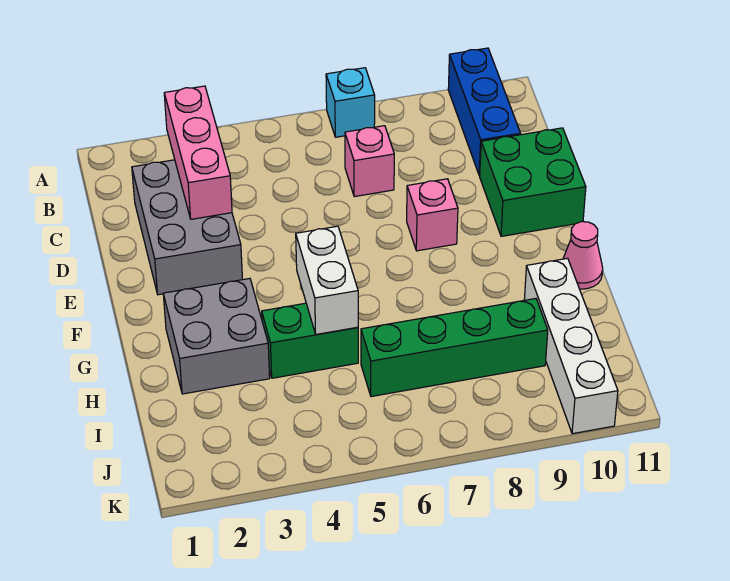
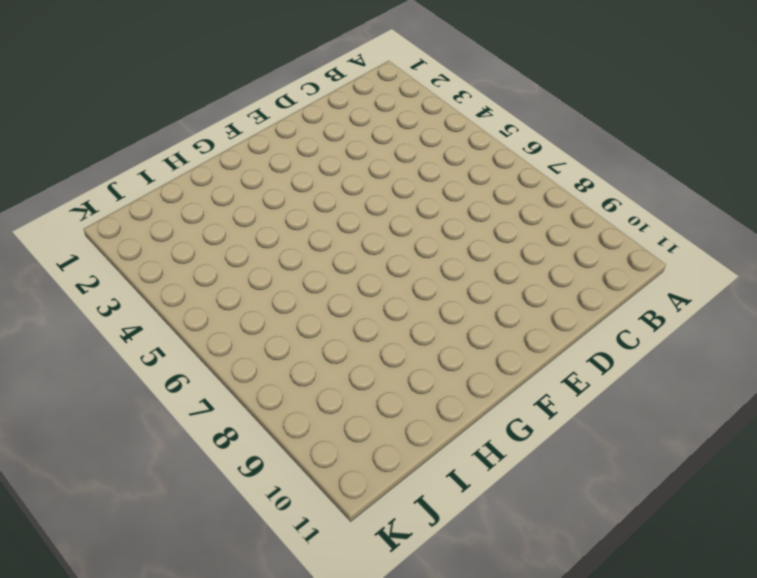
none -> cyan 1x1 brick [326,68,375,137]
none -> blue 1x3 brick [448,48,521,175]
none -> grey 2x3 brick [132,160,242,295]

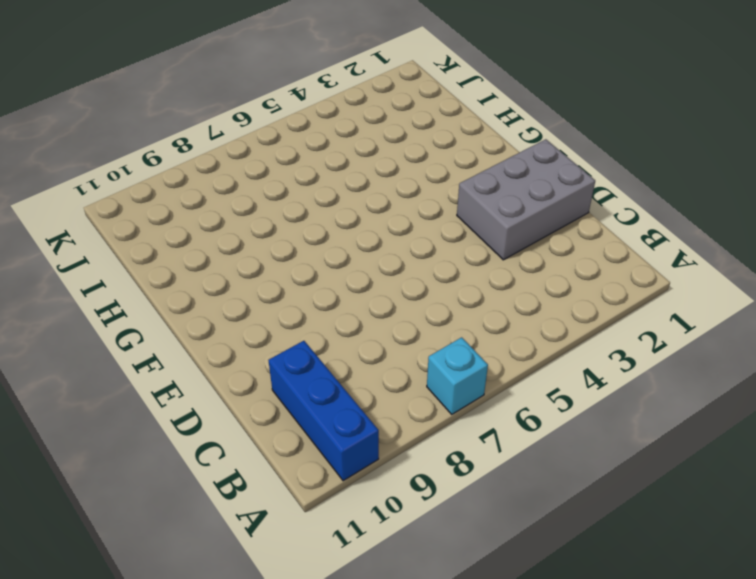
grey 2x3 brick [457,139,595,260] -> grey 2x3 brick turned to [132,160,242,295]
none -> pink 1x1 brick [345,126,394,197]
none -> green 2x2 brick [479,128,586,236]
none -> pink 1x1 brick [407,179,458,251]

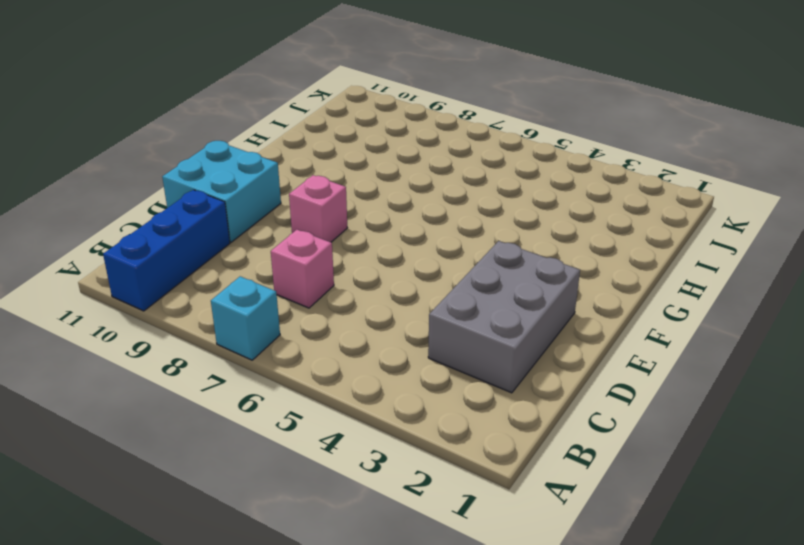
cyan 2x2 brick [162,141,281,242] -> green 2x2 brick [479,128,586,236]
none -> grey 2x2 brick [163,278,270,394]
none -> pink 1x1 cone [563,222,603,289]
none -> green 1x2 brick [262,303,358,378]

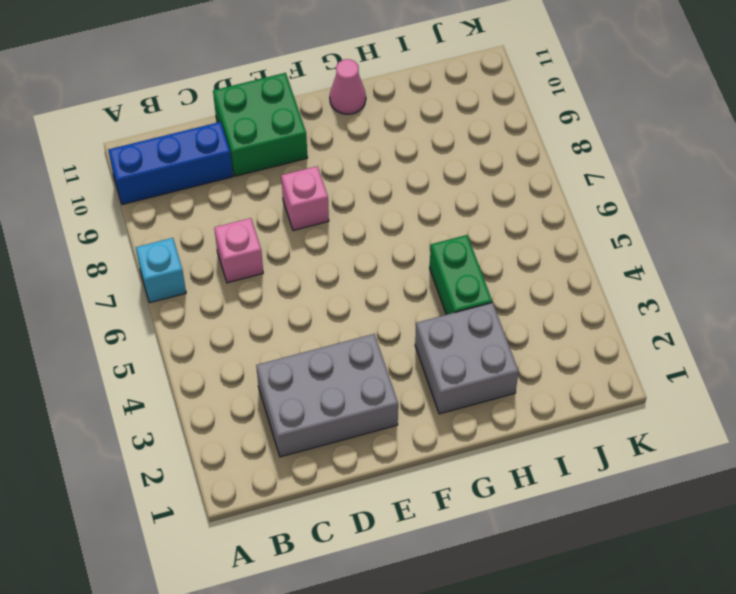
none -> white 1x4 brick [524,258,618,434]
none -> green 1x4 brick [361,299,548,397]
none -> pink 1x3 brick [164,86,232,219]

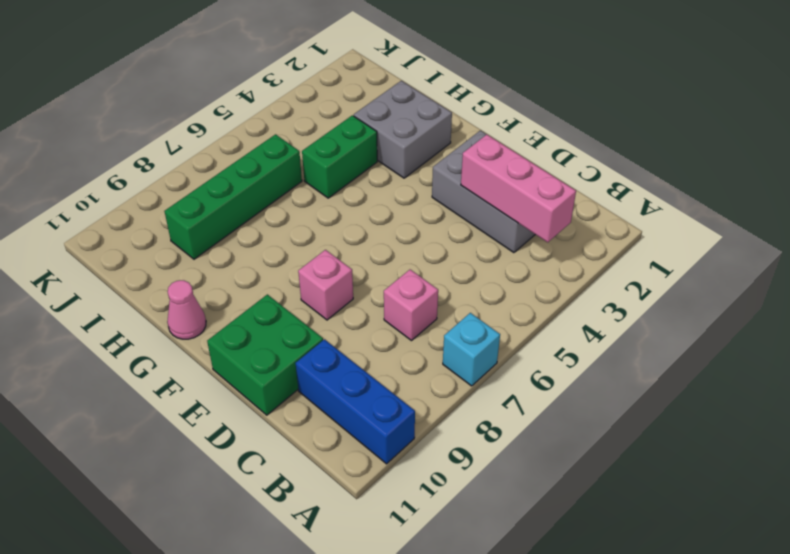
none -> white 1x4 brick [524,258,618,434]
none -> white 1x2 brick [296,226,358,335]

